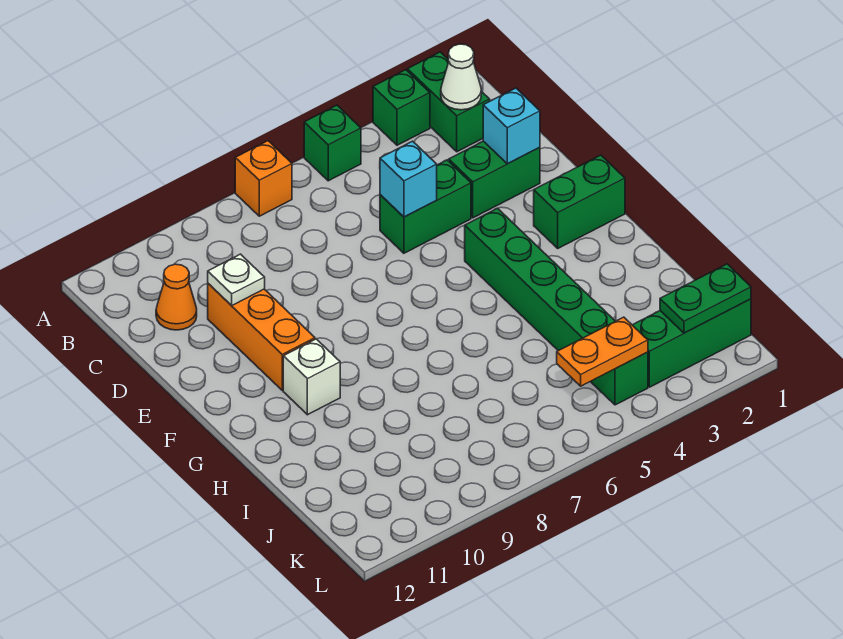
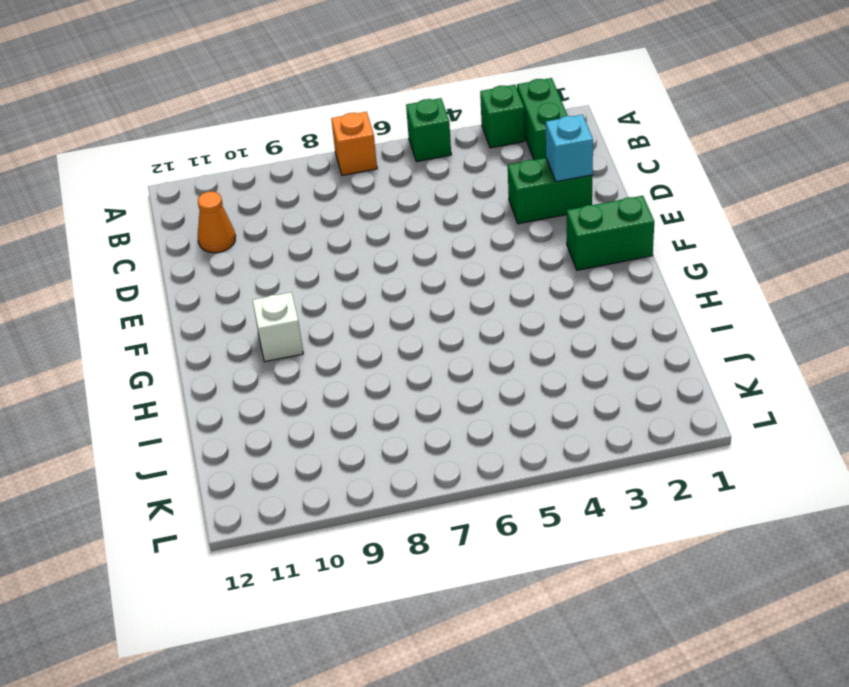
none -> green 1x2 brick [380,160,471,253]
none -> orange 1x3 brick [208,284,315,390]
none -> green 1x6 brick [465,208,648,405]

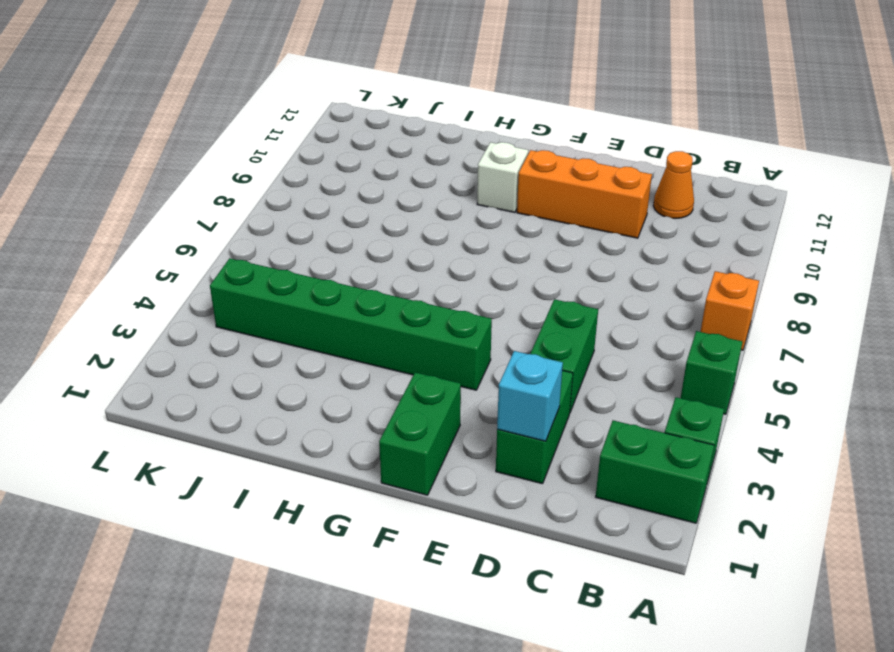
none -> green 1x3 brick [633,299,751,387]
none -> white 1x1 cone [441,44,481,110]
none -> cyan 1x1 brick [380,141,437,217]

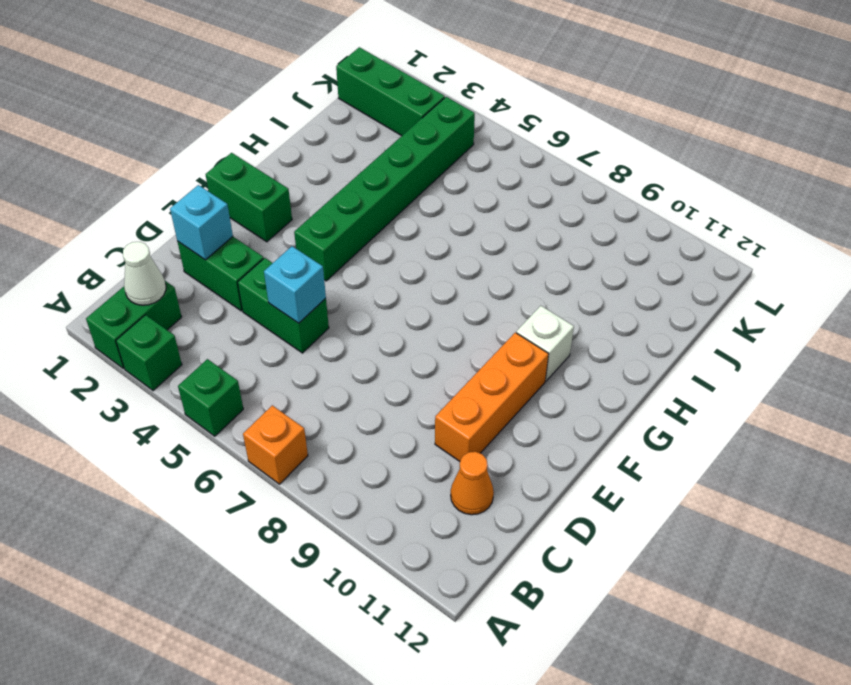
none -> white 1x1 plate [208,254,265,306]
none -> green 1x2 plate [660,264,751,333]
none -> orange 1x2 plate [557,317,648,386]

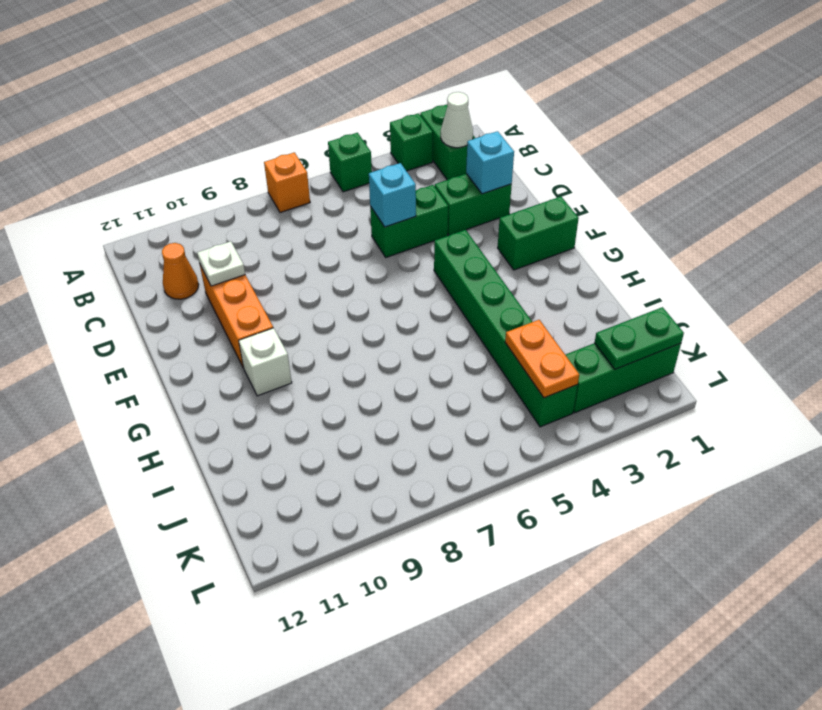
orange 1x2 plate [505,320,579,398] -> orange 1x2 plate turned to [557,317,648,386]

